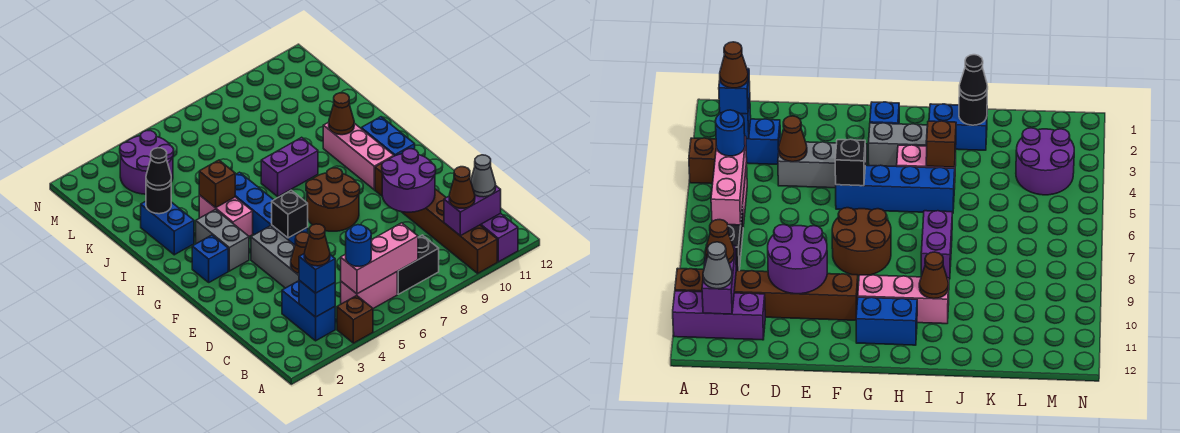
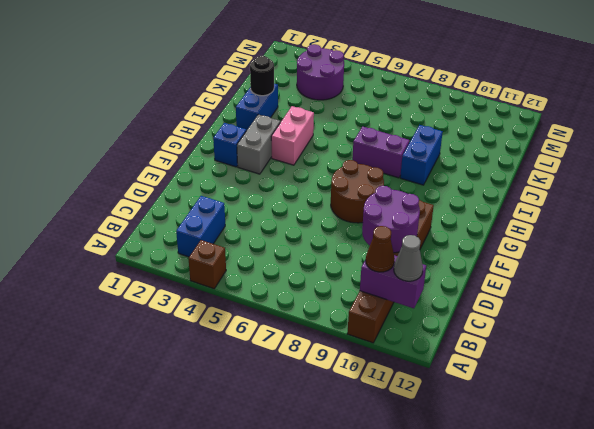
blue 1x2 brick [400,125,443,185] -> blue 1x2 brick moved to [361,117,415,156]
none -> purple 1x3 brick [481,213,518,262]
none -> pink 1x2 brick [341,272,397,309]
none -> black 1x2 brick [397,235,439,294]
none -> grey 1x3 brick [251,226,299,288]

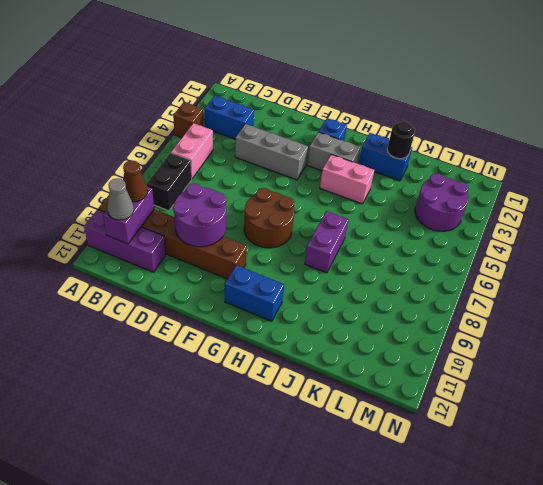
none -> blue 1x4 brick [235,172,308,245]
none -> pink 1x3 brick [323,122,394,190]
none -> blue 1x1 brick [299,281,335,317]
none -> pink 1x3 brick [341,223,418,294]

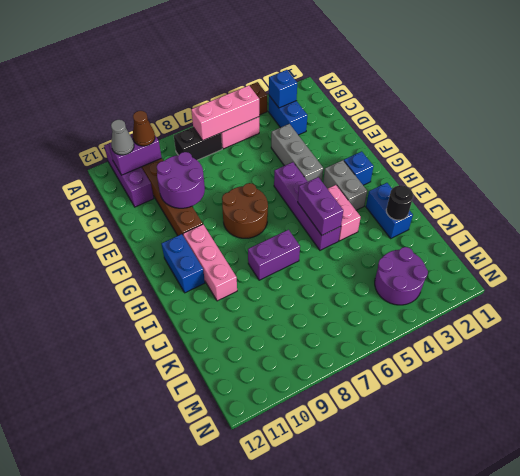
purple 1x4 brick [274,162,341,250] -> blue 1x4 brick [235,172,308,245]
purple 1x2 brick [298,177,343,235] -> none
none -> brown 1x1 cone [291,232,309,273]
none -> black 1x1 brick [272,190,308,238]
none -> brown 1x1 brick [199,160,235,208]
none -> brown 1x1 cone [329,93,354,135]

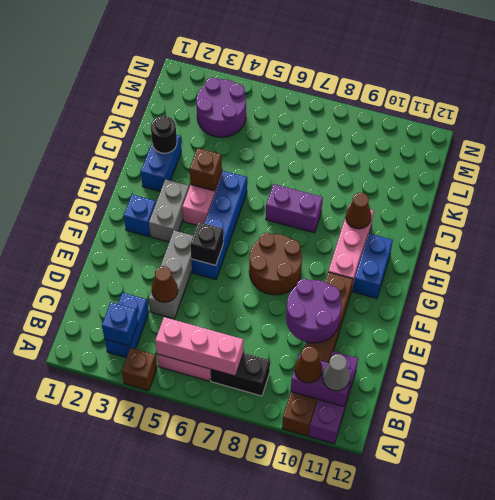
none -> blue 1x1 brick [299,254,335,293]
none -> blue 1x1 round brick [346,225,371,267]
none -> black 1x1 cone [146,148,171,190]
none -> brown 1x1 cone [304,224,330,266]

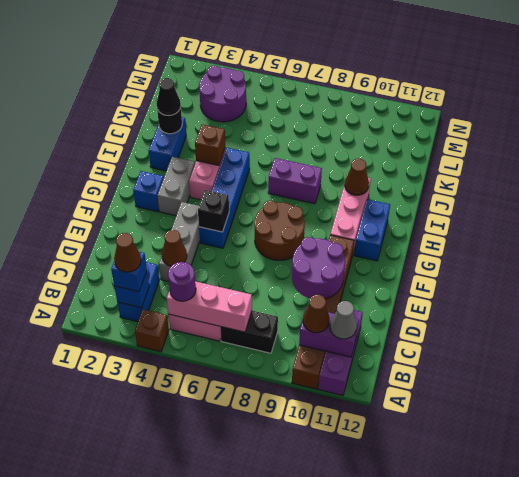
purple 1x1 round brick [168,262,196,301] -> blue 1x1 round brick [346,225,371,267]

